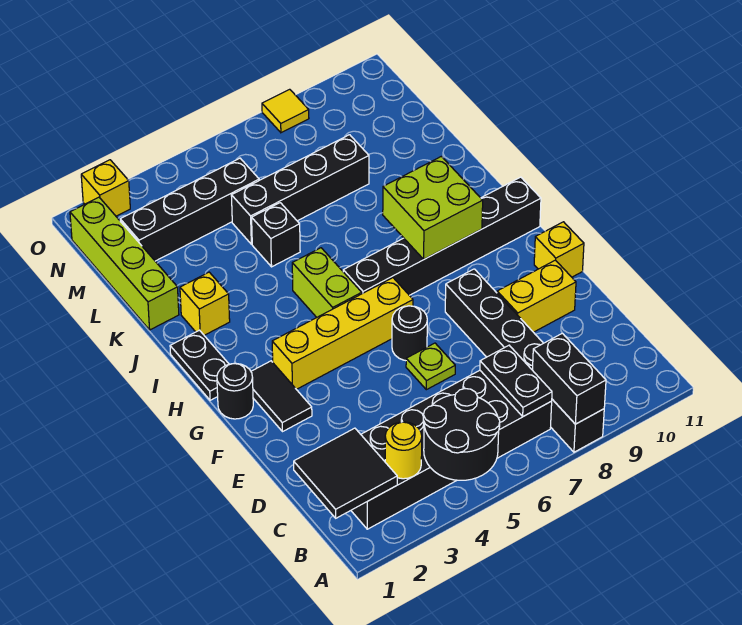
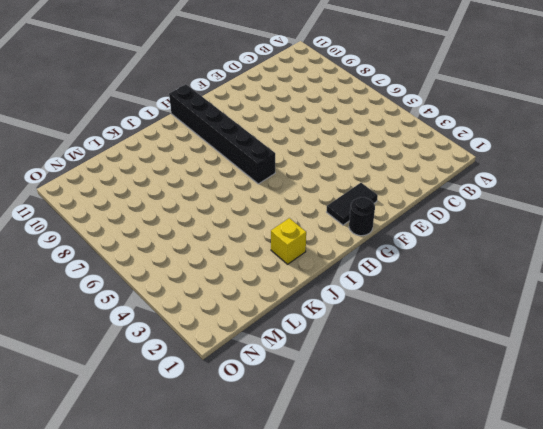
none -> black 1x6 brick [445,269,604,452]
none -> black 2x6 brick [351,370,552,529]
none -> lime 1x1 plate [406,343,455,390]

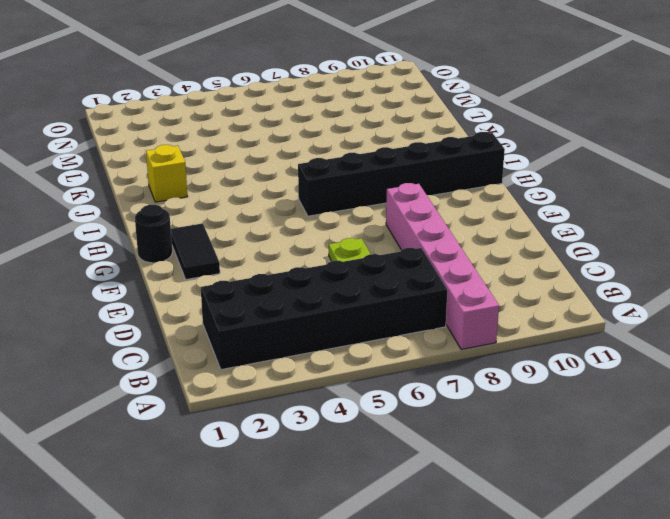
pink 1x6 brick [386,183,499,349] -> black 1x6 brick [445,269,604,452]
none -> yellow 1x2 brick [497,260,576,332]
none -> black 1x1 round brick [392,306,427,361]
none -> yellow 1x1 brick [534,222,584,277]

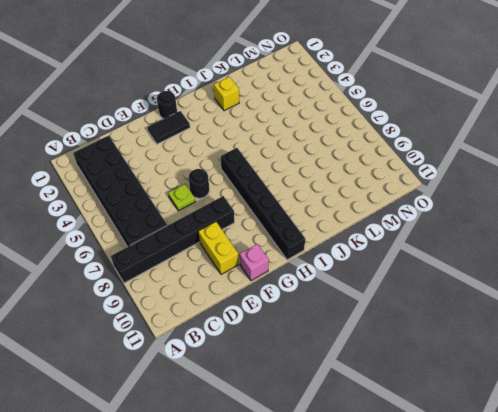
pink 1x1 brick [240,244,269,281] -> yellow 1x1 brick [534,222,584,277]
none -> yellow 1x4 brick [272,278,413,389]
none -> black 1x2 plate [170,330,229,400]
none -> lime 1x2 brick [292,248,362,317]

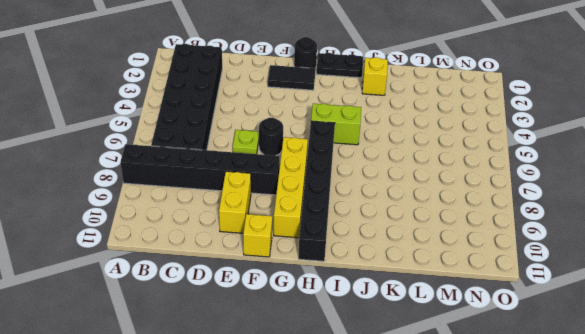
yellow 1x4 brick [274,137,308,238] -> yellow 1x4 brick moved to [272,278,413,389]
none -> lime 1x4 brick [70,197,179,330]
none -> black 1x1 brick [252,203,300,267]
none -> black 1x4 brick [231,135,369,244]

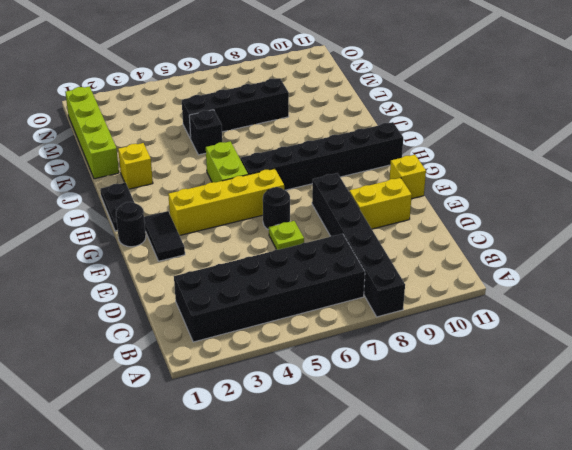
none -> black 1x4 brick [120,158,259,261]
none -> yellow 1x1 brick [81,160,130,216]
none -> yellow 1x1 tile [262,89,309,133]

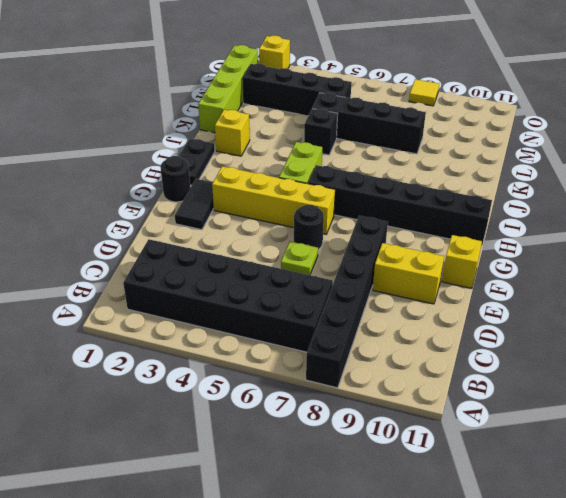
none -> black 2x2 round brick [423,389,500,480]
none -> black 1x2 brick [533,333,606,424]
none -> black 2x2 tile [294,428,397,518]

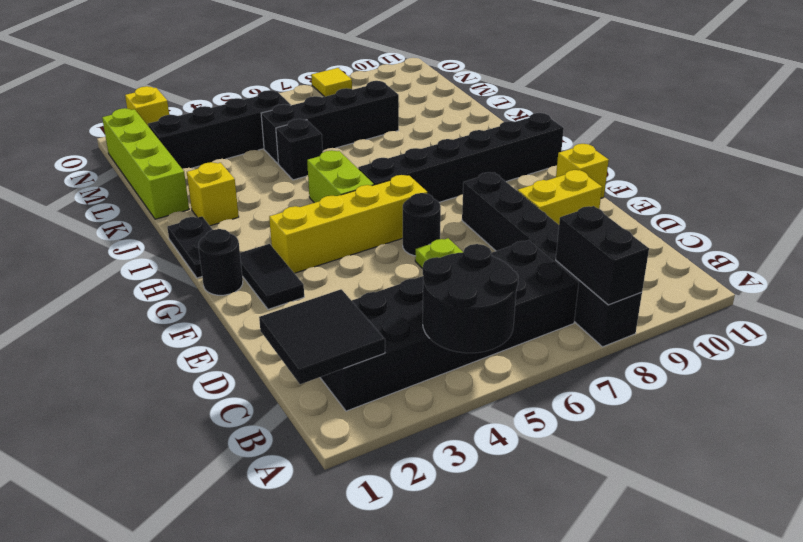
none -> yellow 1x1 round brick [385,422,422,479]
none -> black 1x2 plate [480,345,552,416]
none -> lime 2x2 brick [383,156,483,259]

